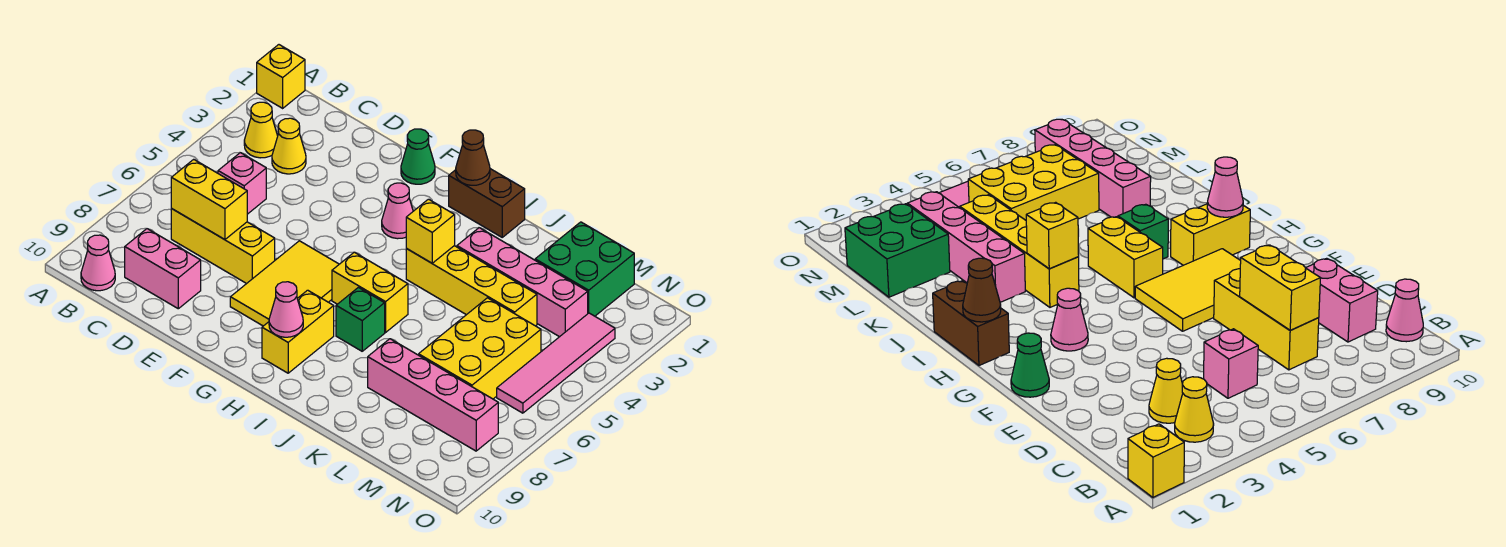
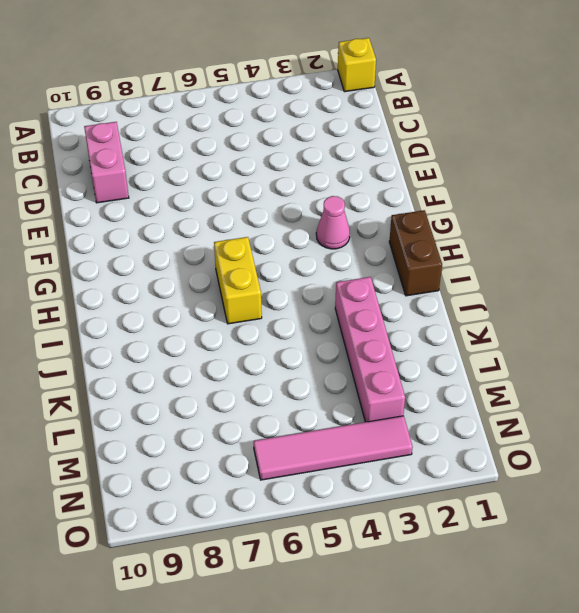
none -> yellow 1x1 cone [244,102,278,158]
none -> pink 1x1 cone [81,235,115,291]
none -> yellow 1x1 cone [272,118,306,174]

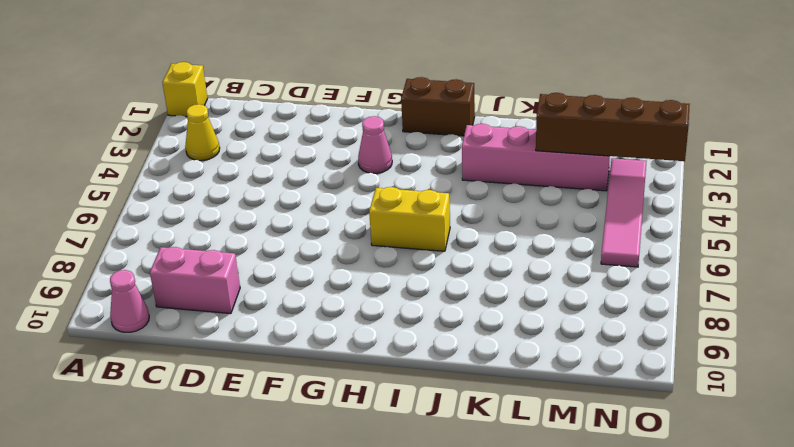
brown 1x4 brick [536,93,690,161] -> none
none -> yellow 1x1 cone [272,118,306,174]
none -> pink 1x1 brick [218,153,266,214]
none -> yellow 1x3 brick [171,209,275,284]

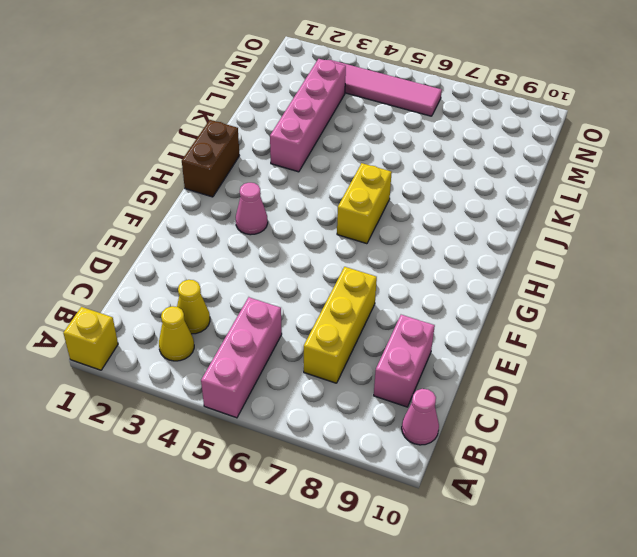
pink 1x3 brick [201,297,282,418] -> pink 1x1 brick [218,153,266,214]
none -> green 1x1 cone [401,129,435,184]
none -> yellow 2x3 tile [230,241,339,326]
none -> yellow 1x2 brick [262,290,334,373]

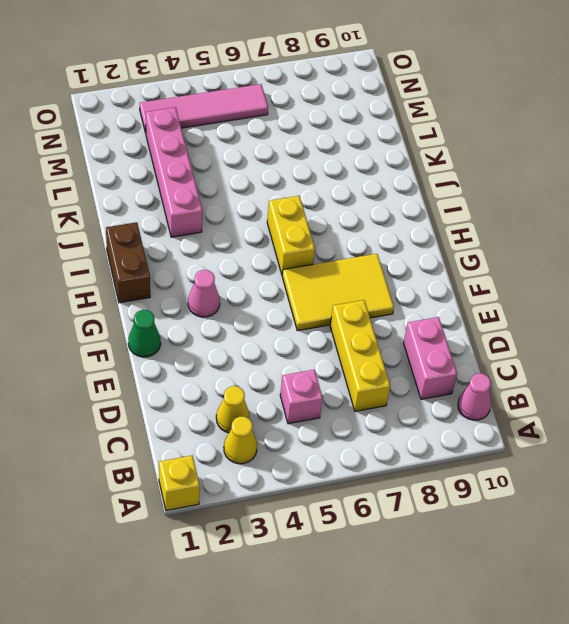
none -> yellow 1x2 brick [262,290,334,373]
none -> yellow 1x4 brick [406,246,537,326]
none -> green 1x1 brick [336,287,385,351]

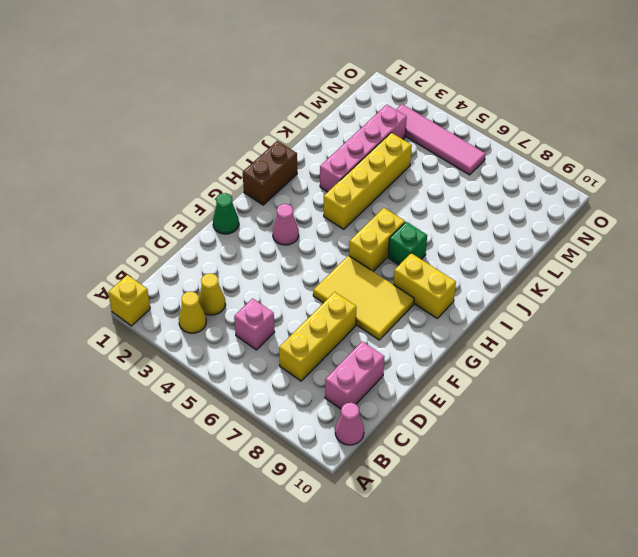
none -> pink 1x4 brick [368,339,498,451]
none -> green 2x2 brick [535,222,634,316]
none -> yellow 2x3 brick [419,298,541,399]

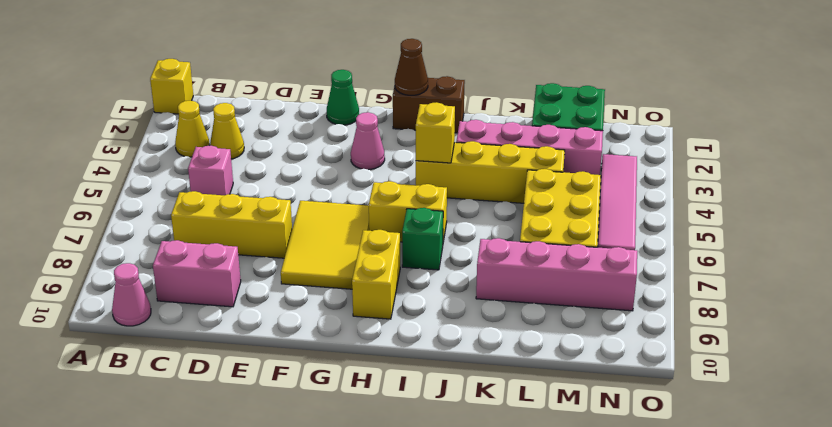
none -> yellow 1x2 brick [171,159,247,240]
none -> pink 1x1 cone [269,282,303,337]

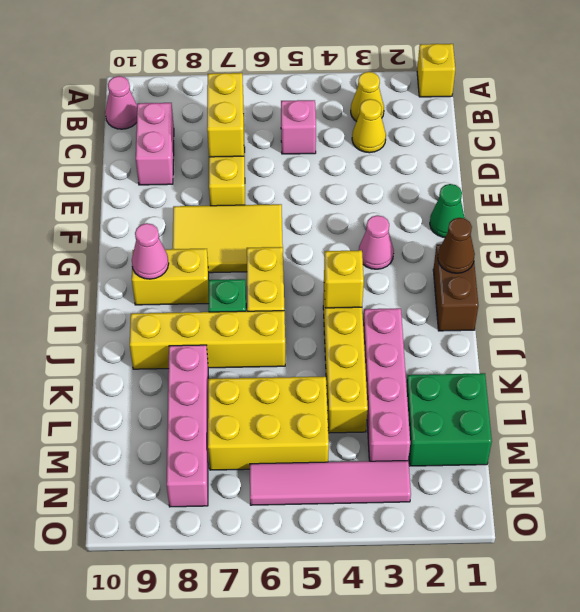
yellow 1x4 brick [130,311,285,369] -> none

